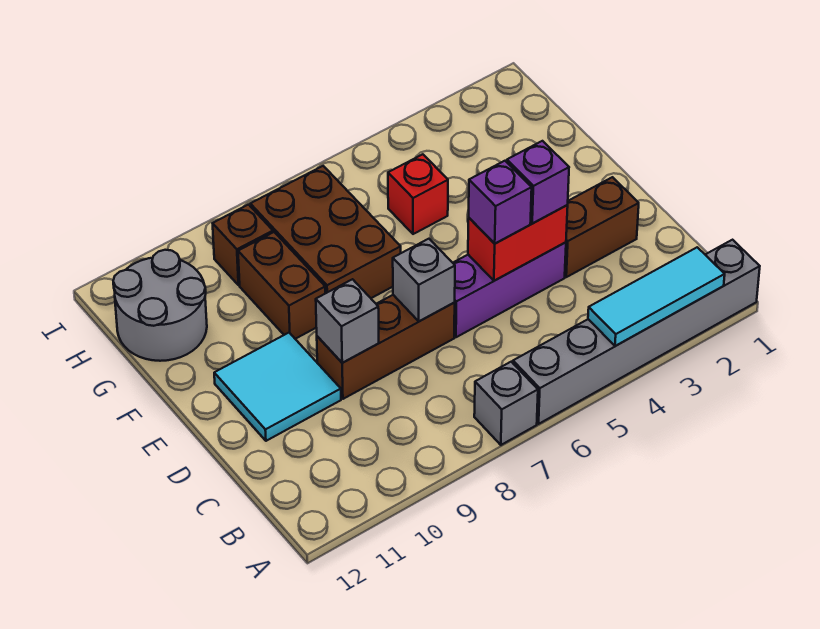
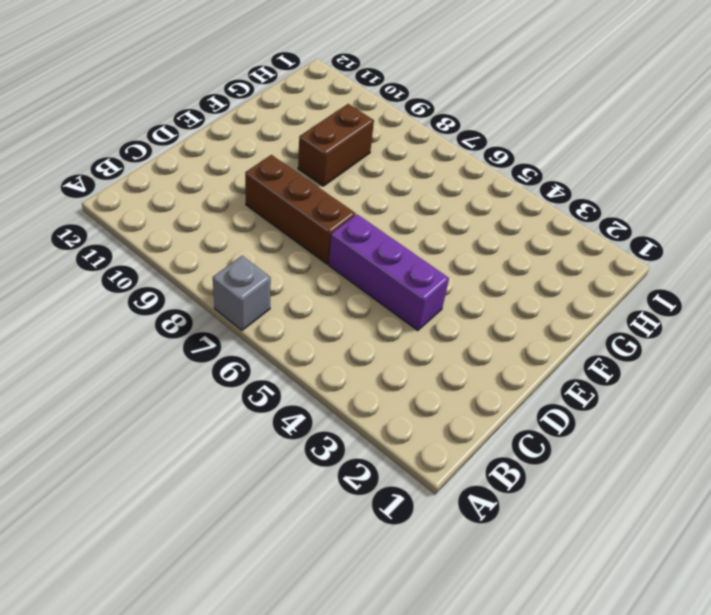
none -> grey 1x6 brick [513,240,760,424]
none -> brown 1x2 brick [565,177,639,277]
none -> cyan 2x2 tile [214,333,341,441]

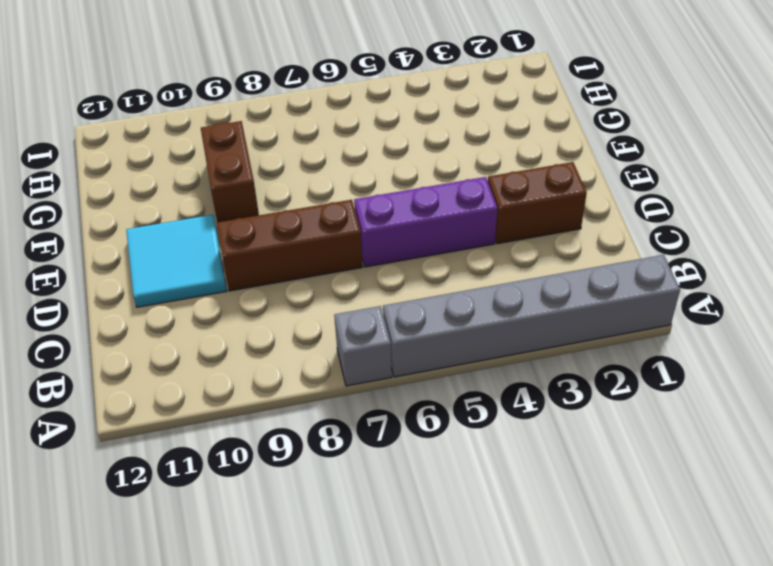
none -> brown 2x3 brick [250,166,401,298]
none -> red 1x1 brick [388,154,448,234]
none -> grey 2x2 round brick [113,250,207,361]

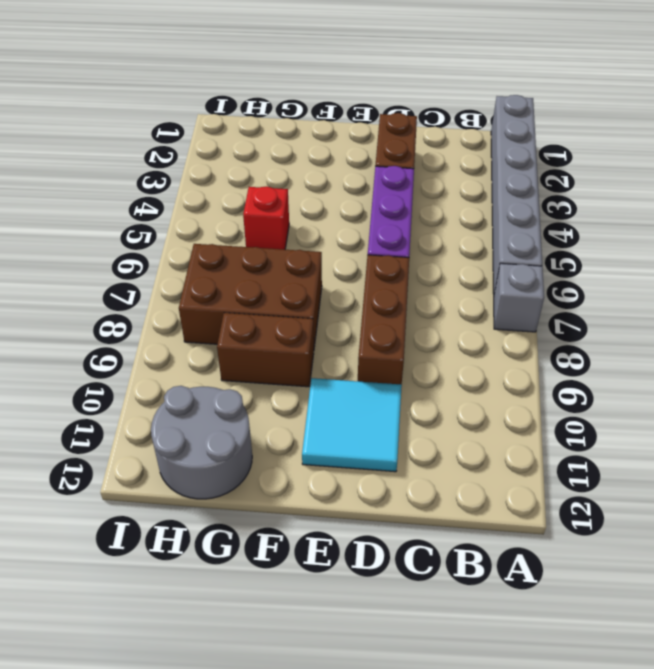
none -> brown 1x1 brick [213,205,273,285]
none -> cyan 1x3 tile [588,247,725,346]
none -> red 1x2 brick [468,205,568,281]

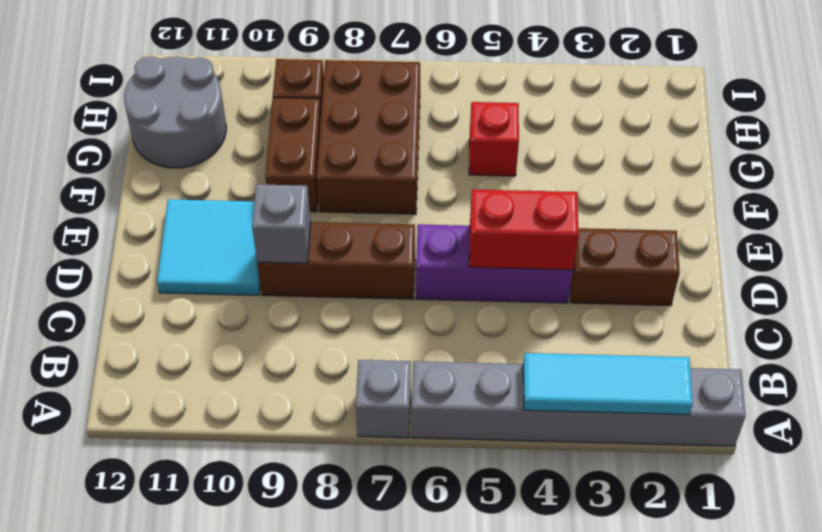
none -> grey 1x1 brick [393,239,455,321]
none -> purple 1x1 brick [507,141,569,224]
none -> purple 1x1 brick [469,161,532,244]

